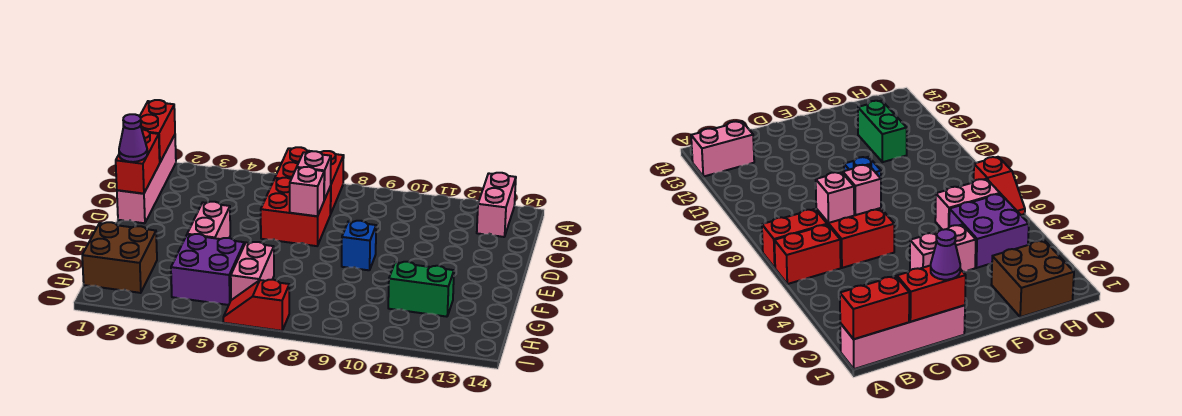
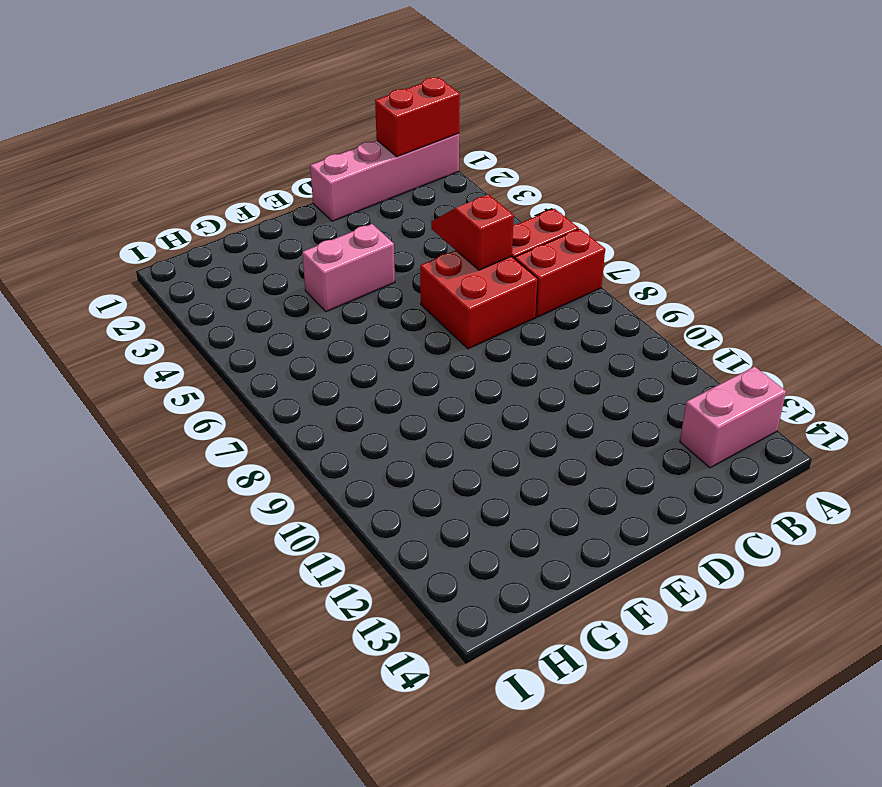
red 1x2 slope [431,195,514,270] -> red 1x2 slope moved to [223,280,289,331]
none -> blue 1x1 brick [342,221,376,270]
none -> brown 2x2 brick [82,222,157,293]
none -> purple 2x2 brick [171,234,244,305]

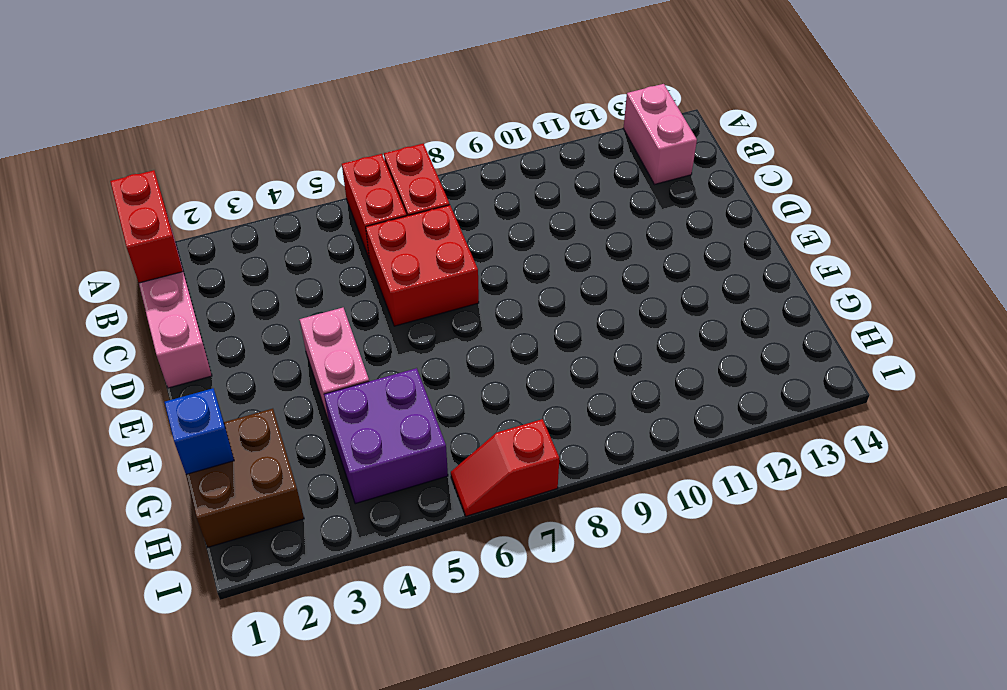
blue 1x1 brick [165,388,234,474] -> blue 1x1 brick moved to [342,221,376,270]
none -> pink 1x2 brick [231,242,274,300]
none -> green 1x2 brick [388,262,454,317]
none -> red 1x2 brick [116,130,160,194]

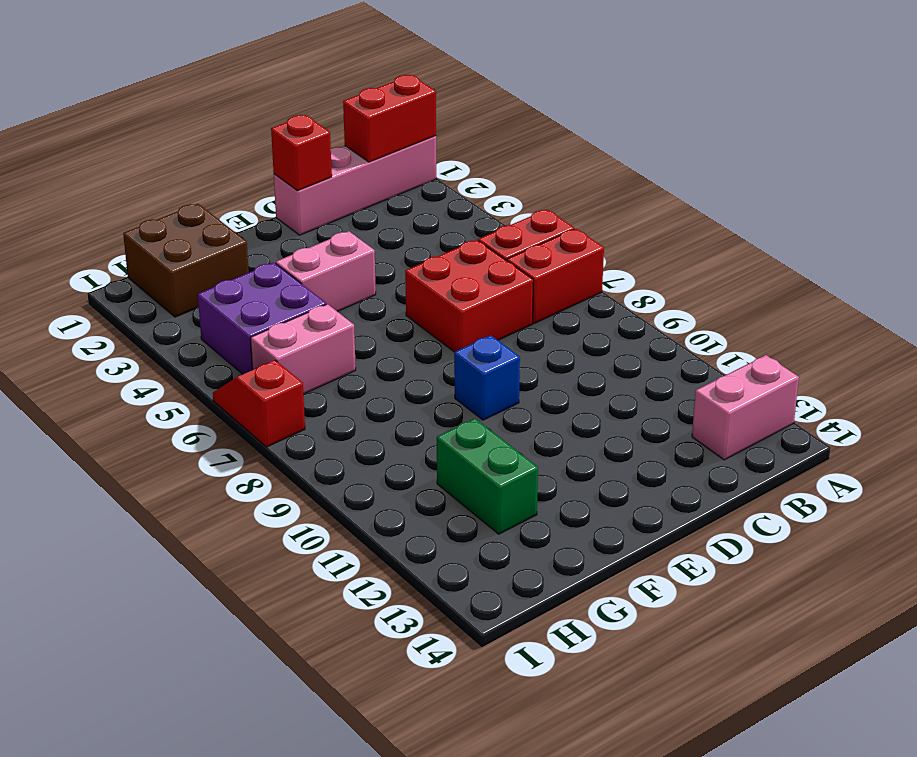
red 1x1 brick [271,115,332,191] -> red 1x2 brick [116,130,160,194]
none -> pink 1x1 brick [297,151,331,200]
none -> pink 1x1 brick [290,167,324,216]
none -> purple 1x1 cone [119,114,147,162]

